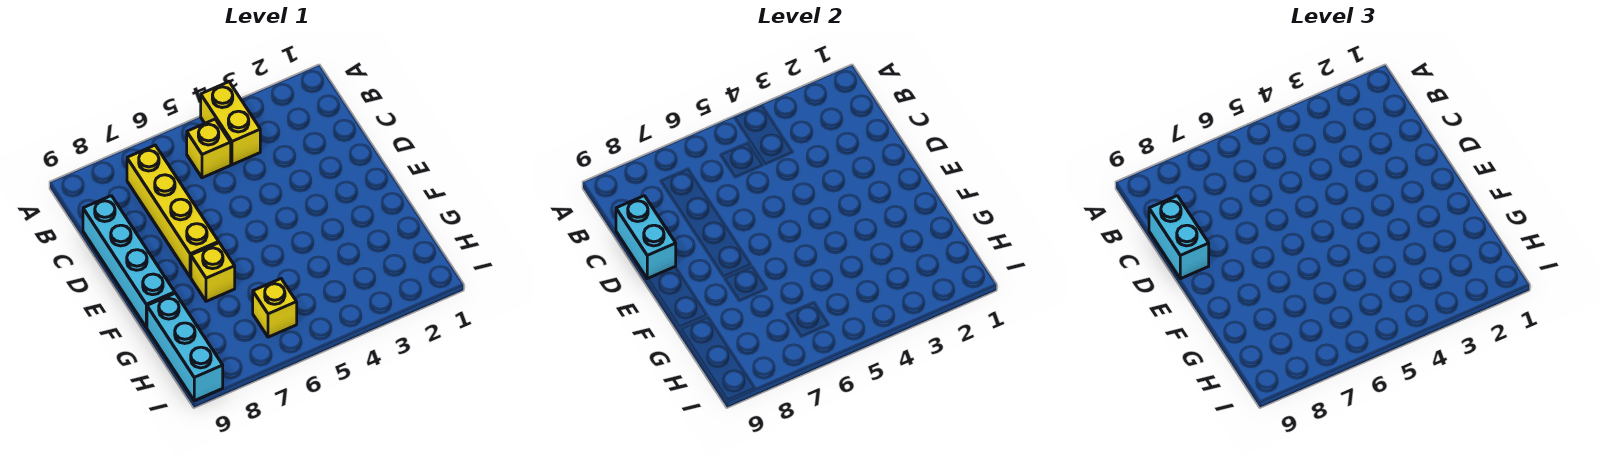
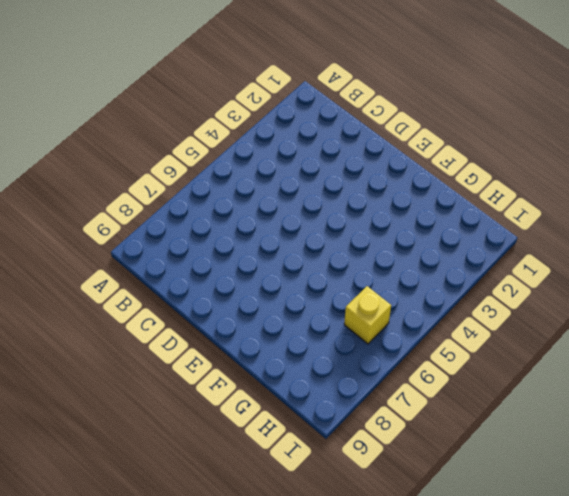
none -> yellow 1x2 brick [201,82,260,165]
none -> yellow 1x1 brick [187,119,231,178]

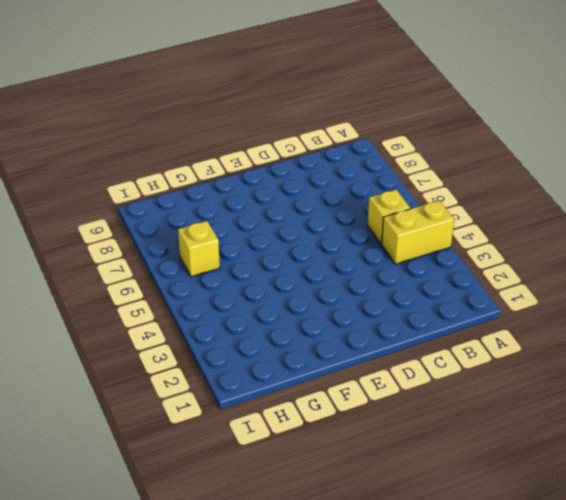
none -> yellow 1x4 brick [127,145,219,277]
none -> cyan 1x4 brick [83,196,175,327]

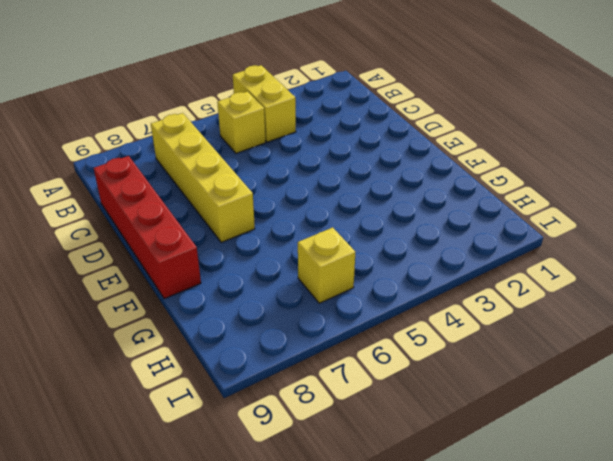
red 1x4 brick [94,156,201,299] -> cyan 1x4 brick [83,196,175,327]
none -> yellow 1x1 brick [191,243,235,301]
none -> cyan 1x3 brick [147,293,223,401]

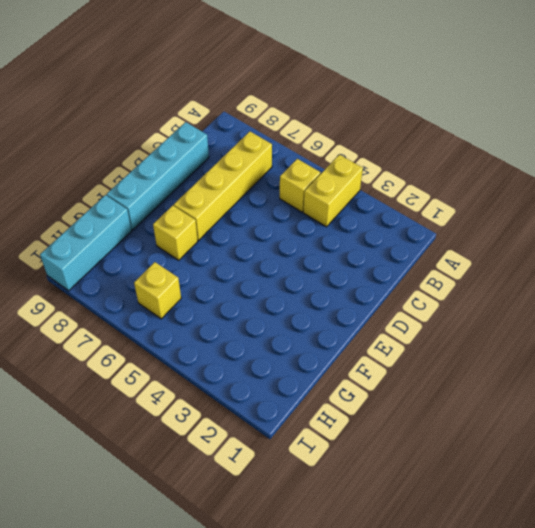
none -> cyan 1x2 brick [616,196,676,279]
none -> cyan 1x2 brick [1149,196,1209,279]

